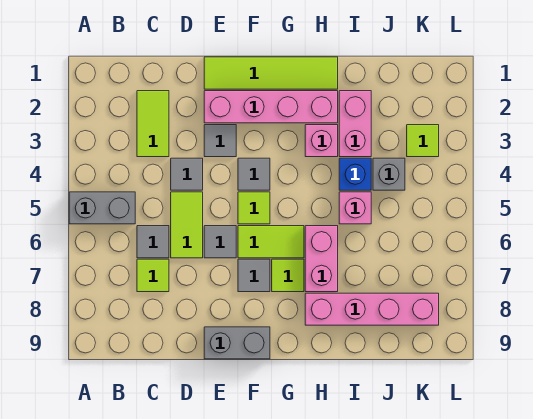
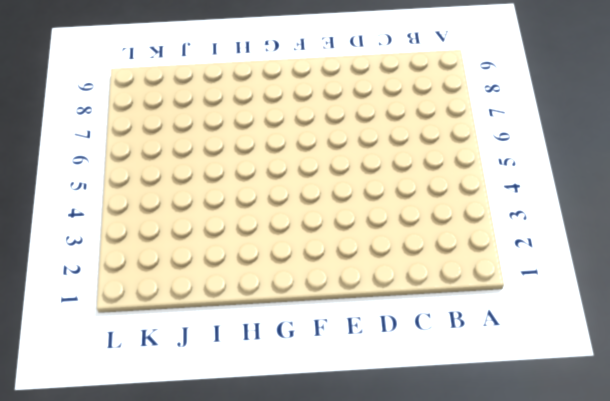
none -> grey 1x2 brick [69,192,135,224]
none -> lime 1x2 tile [137,91,169,157]
none -> grey 1x1 tile [137,226,169,258]

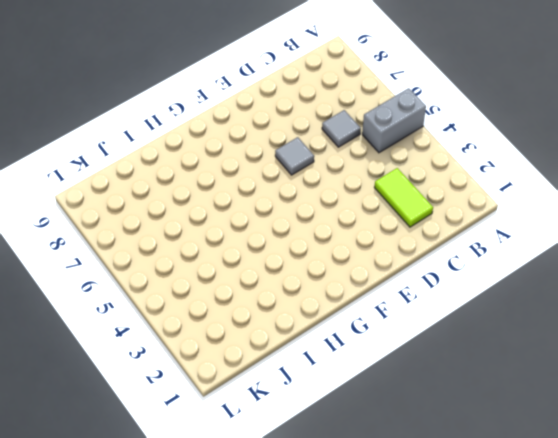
none -> lime 1x1 tile [137,259,169,292]
none -> grey 1x1 tile [171,158,203,190]
none -> lime 1x2 tile [171,192,203,258]

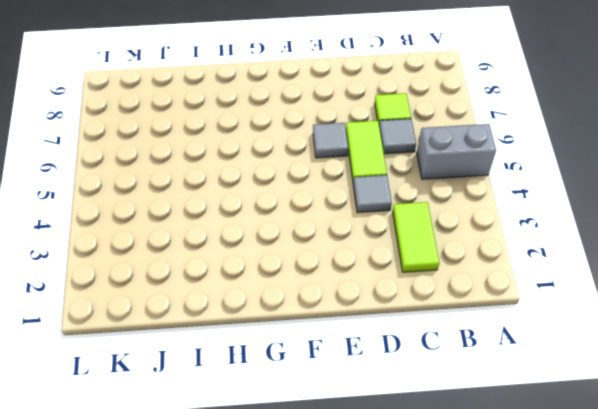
none -> lime 1x4 tile [204,57,338,89]
none -> pink 1x4 brick [204,91,338,123]
none -> grey 1x1 tile [204,125,236,157]

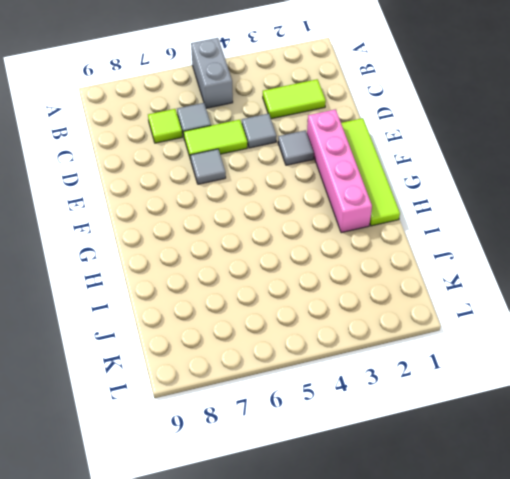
none -> grey 1x2 brick [204,327,270,359]
none -> grey 1x1 tile [238,158,270,190]
none -> lime 1x1 tile [238,192,270,224]

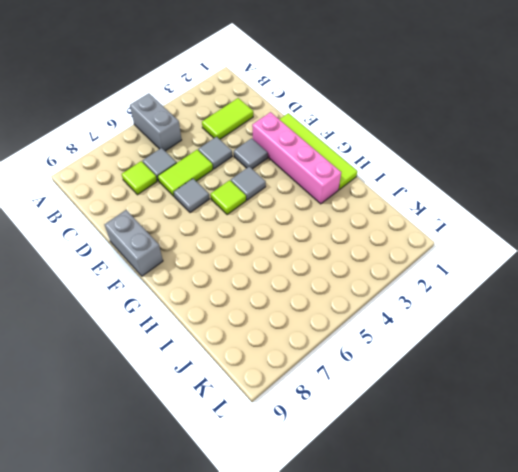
none -> lime 1x2 tile [238,226,304,258]
none -> grey 1x1 tile [238,259,270,292]
none -> lime 1x1 tile [272,259,304,292]

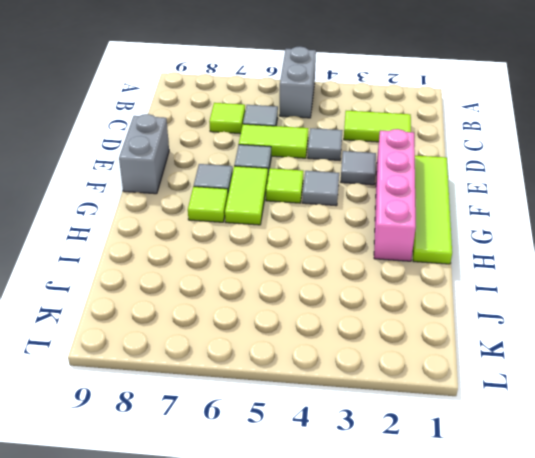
none -> pink 1x1 brick [305,125,338,157]
none -> pink 1x2 brick [305,226,338,292]
none -> pink 1x4 brick [305,293,439,325]

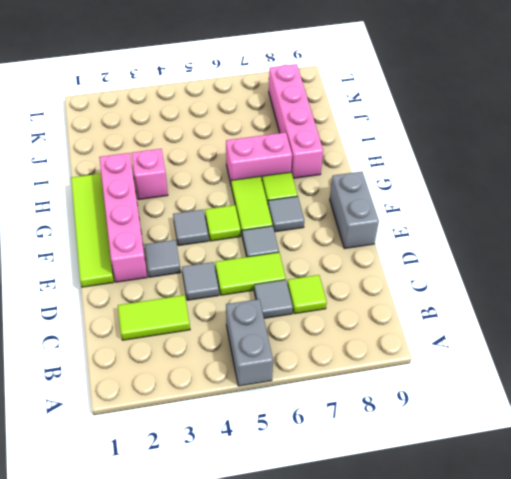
none -> pink 1x2 brick [339,91,371,157]
none -> blue 1x1 brick [339,158,371,190]
none -> pink 1x1 brick [339,192,371,224]

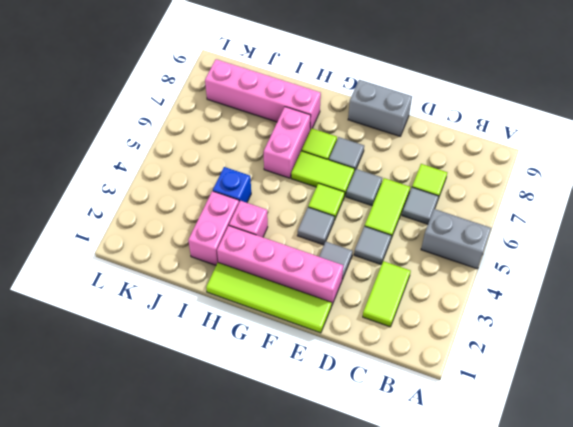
none -> pink 1x1 brick [339,192,371,224]
none -> grey 1x1 brick [373,158,405,190]
none -> lime 1x1 tile [407,125,439,157]

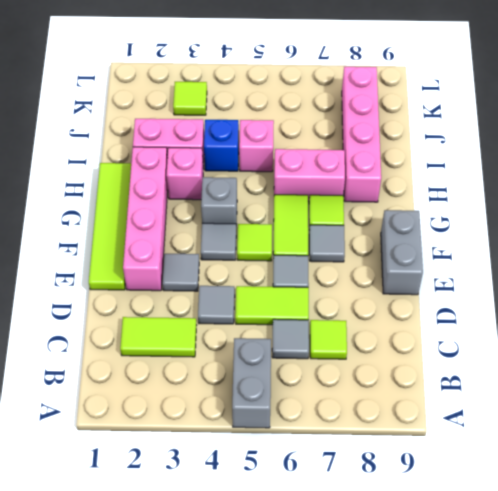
grey 1x1 brick [201,177,237,226] -> grey 1x1 brick moved to [373,158,405,190]

